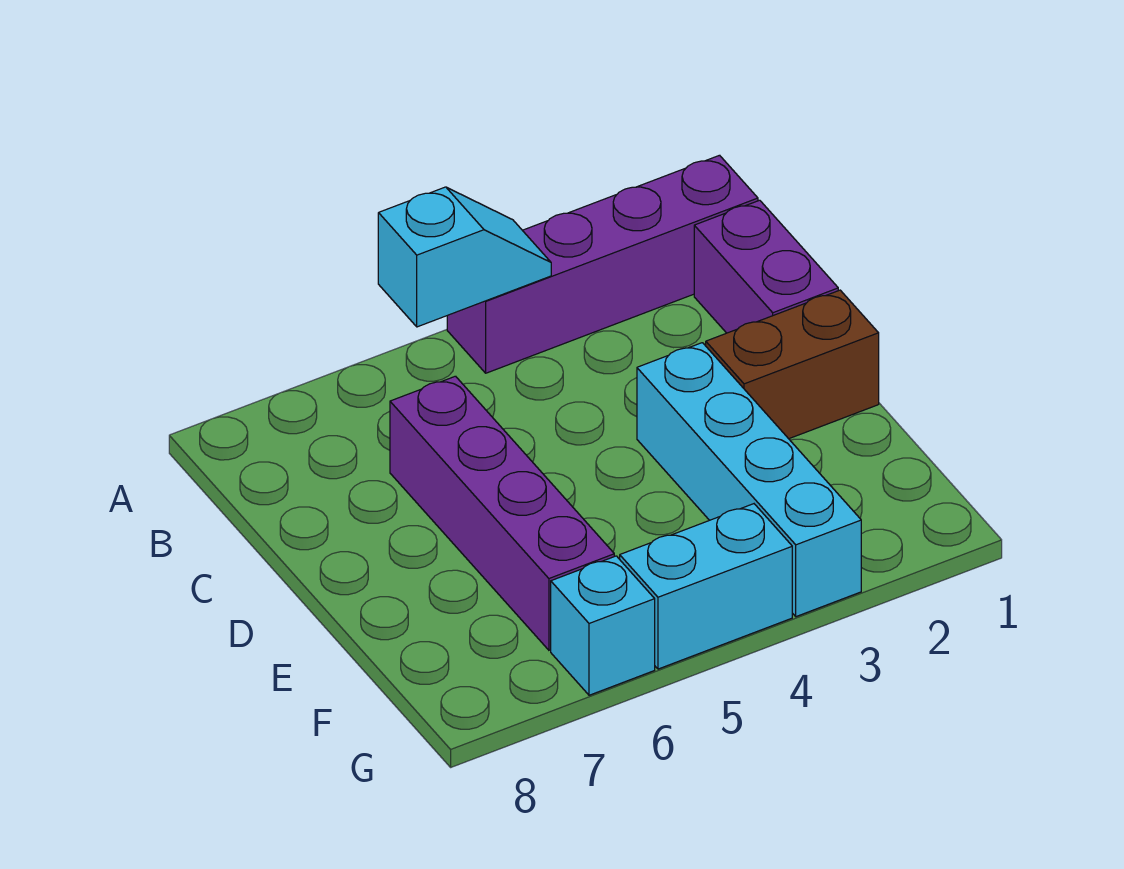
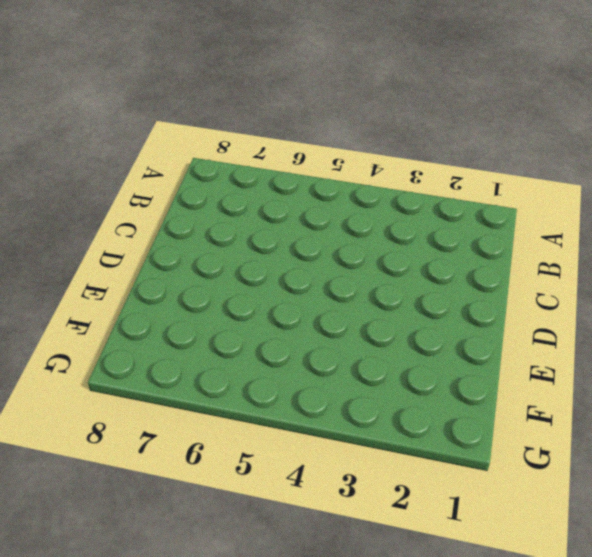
none -> purple 1x4 brick [447,155,758,373]
none -> purple 1x2 brick [694,200,838,333]

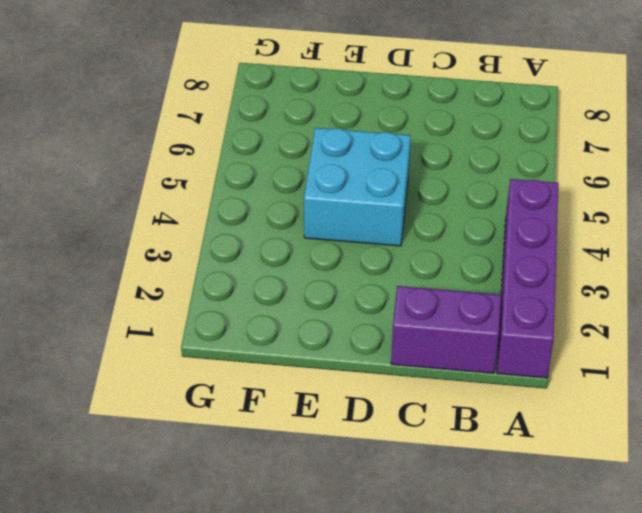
cyan 2x2 brick [304,128,411,246] -> none
none -> purple 1x4 brick [390,376,614,650]
none -> brown 1x2 brick [706,290,879,439]

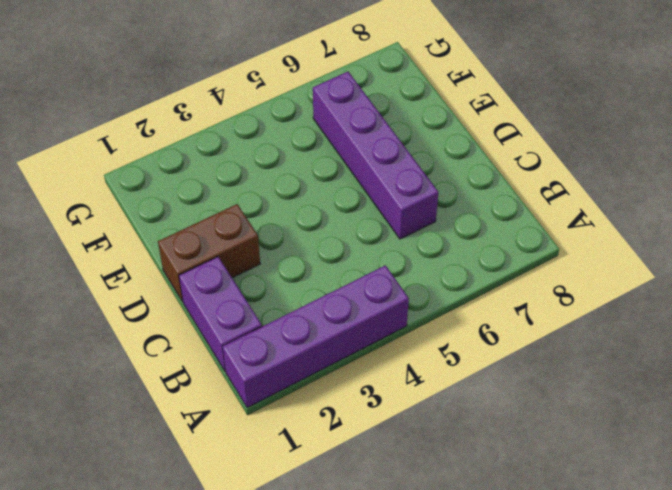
none -> cyan 1x4 brick [637,343,861,617]
none -> cyan 1x2 brick [620,504,792,669]

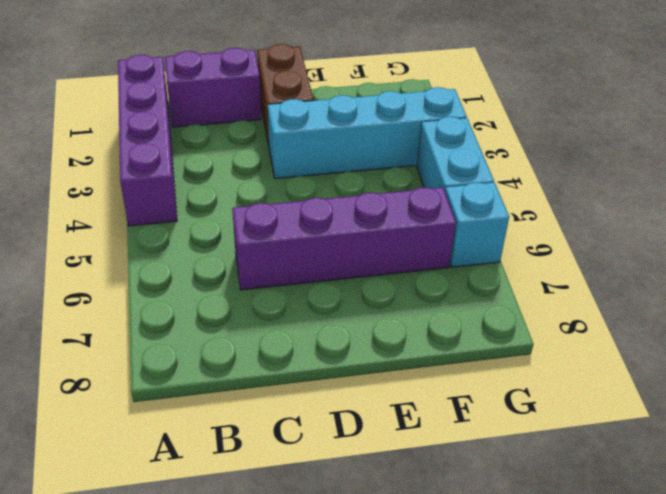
none -> cyan 1x2 slope [378,187,551,327]

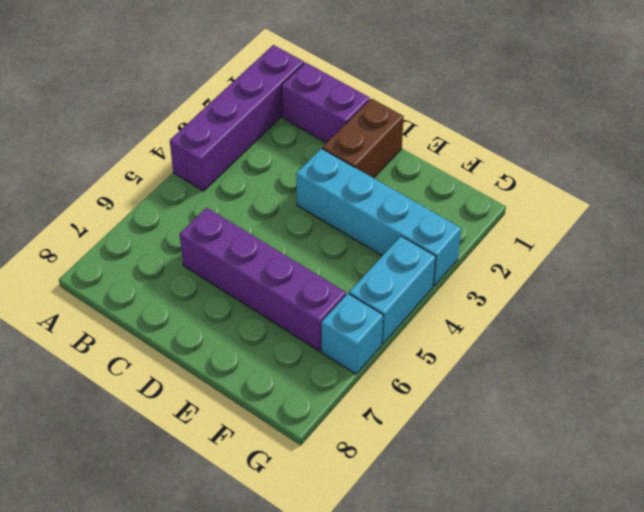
none -> cyan 1x2 slope [378,187,551,327]

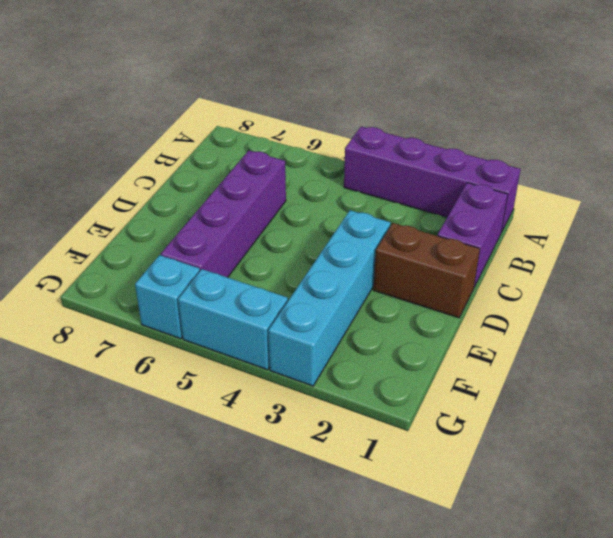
none -> cyan 1x2 slope [378,187,551,327]

